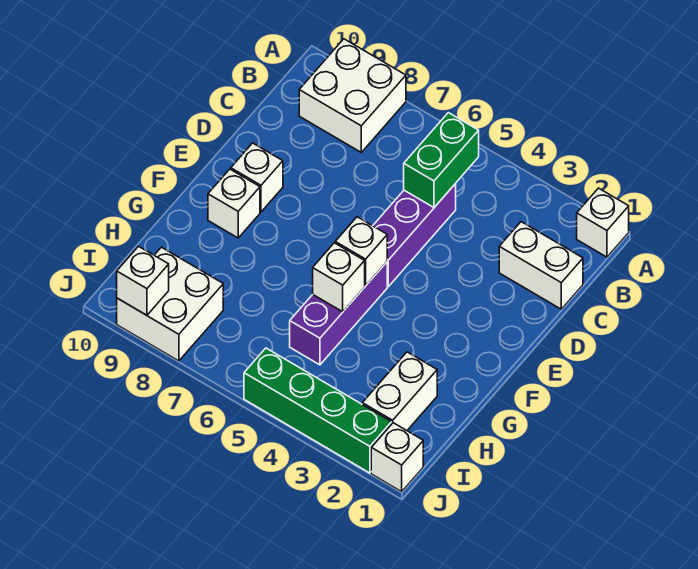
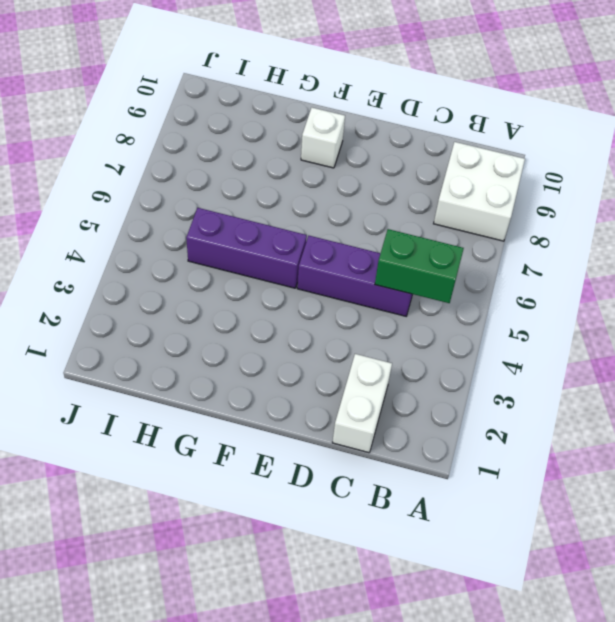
none -> white 1x1 brick [577,188,629,257]
none -> white 1x1 brick [231,143,283,212]
none -> white 1x2 brick [362,352,437,430]

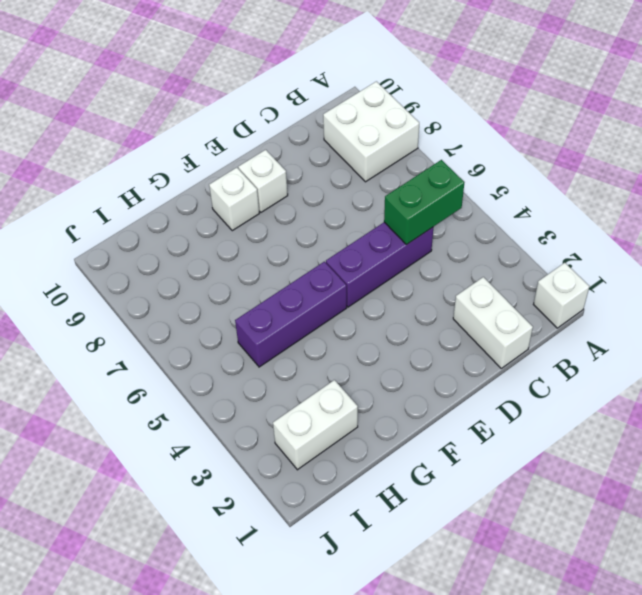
none -> white 2x2 brick [117,247,223,361]
none -> white 1x1 brick [371,423,423,492]
none -> green 1x4 brick [244,348,392,473]

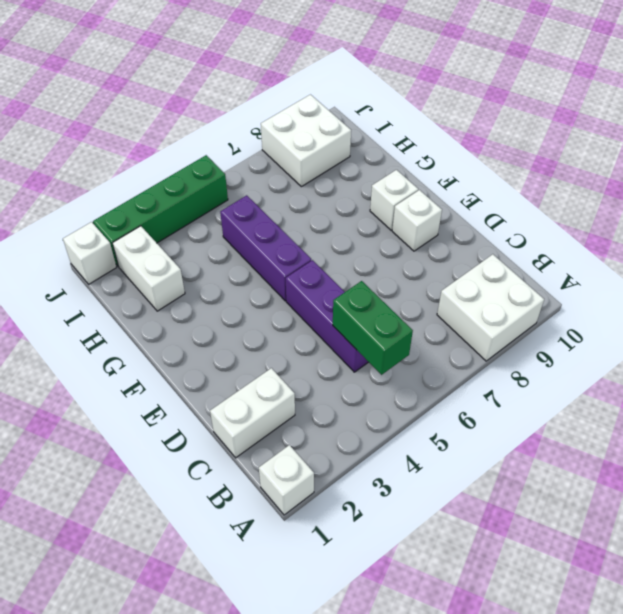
none -> white 1x1 brick [335,217,387,286]
none -> white 1x1 brick [313,243,365,312]
none -> white 1x1 brick [117,246,169,315]

